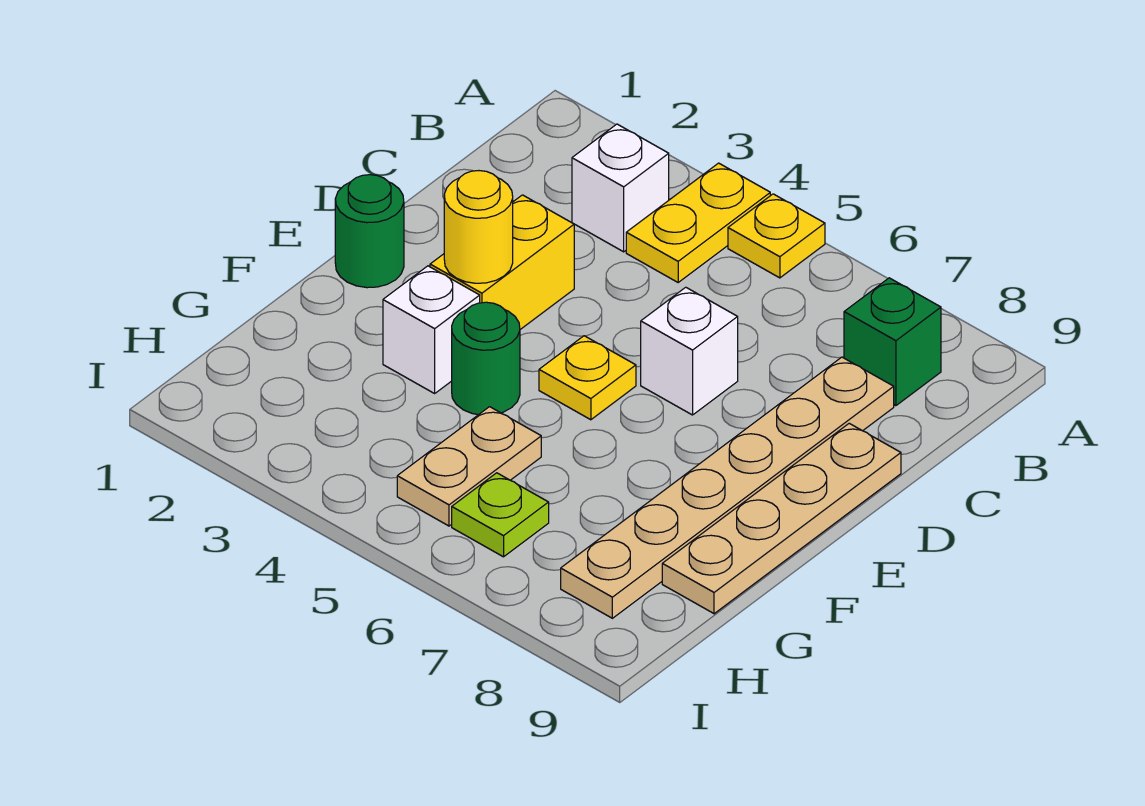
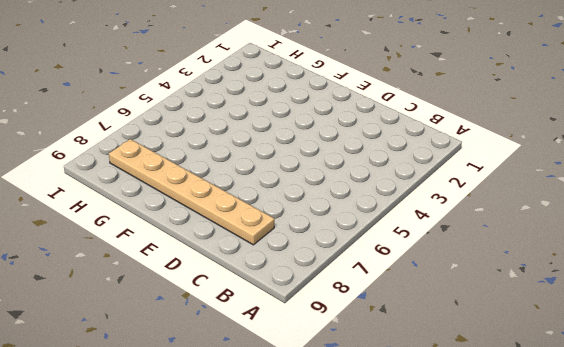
none -> yellow 1x2 plate [626,163,770,282]
none -> yellow 1x1 plate [728,194,825,278]
none -> white 1x1 brick [572,124,669,252]

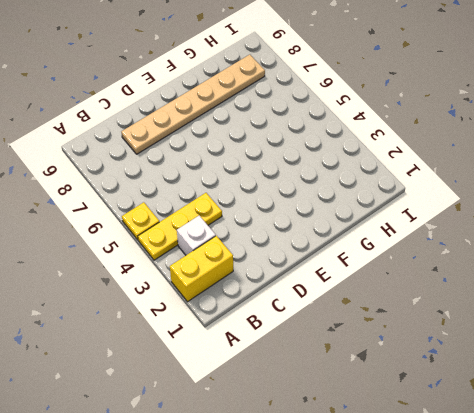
yellow 1x2 brick [170,236,233,302] -> yellow 1x2 brick moved to [430,195,574,329]
yellow 1x3 plate [138,193,222,260] -> yellow 1x2 plate [626,163,770,282]
none -> green 1x1 brick [844,278,941,406]
none -> white 1x1 brick [641,287,738,415]
none -> tan 1x4 plate [662,423,901,614]

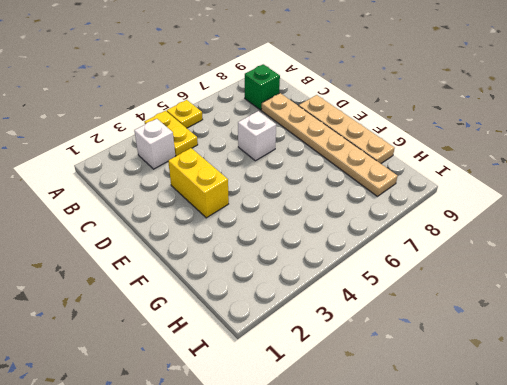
none -> green 1x1 round brick [335,175,404,288]
none -> yellow 1x1 plate [539,336,636,420]
none -> white 1x1 brick [383,266,480,393]

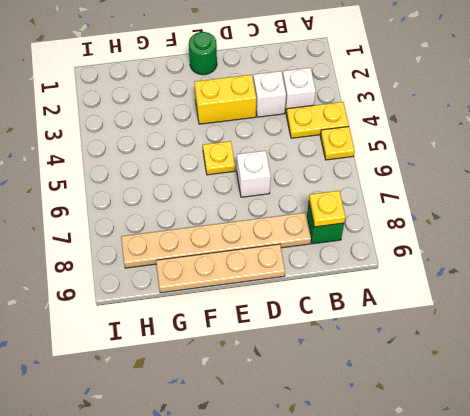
yellow 1x1 plate [309,191,345,227] -> none
white 1x1 brick [253,71,286,117] -> white 1x1 brick moved to [383,266,480,393]
none -> green 1x1 round brick [452,302,520,415]
none -> tan 1x2 plate [397,407,541,526]
none -> lime 1x1 plate [452,473,549,557]

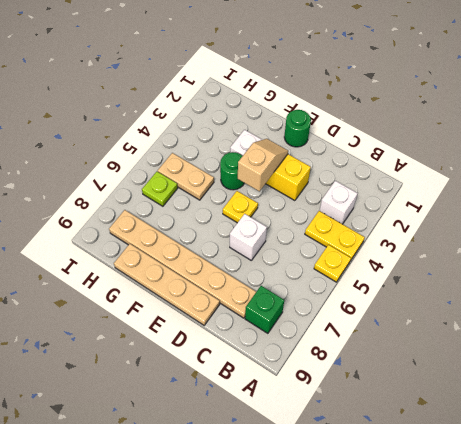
tan 1x2 slope [238,139,288,191] -> yellow 1x1 round brick [444,171,513,283]

